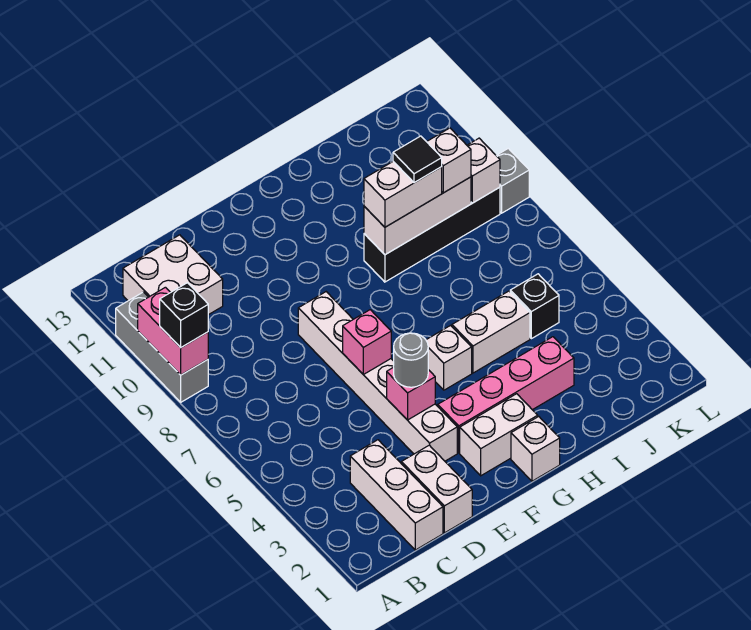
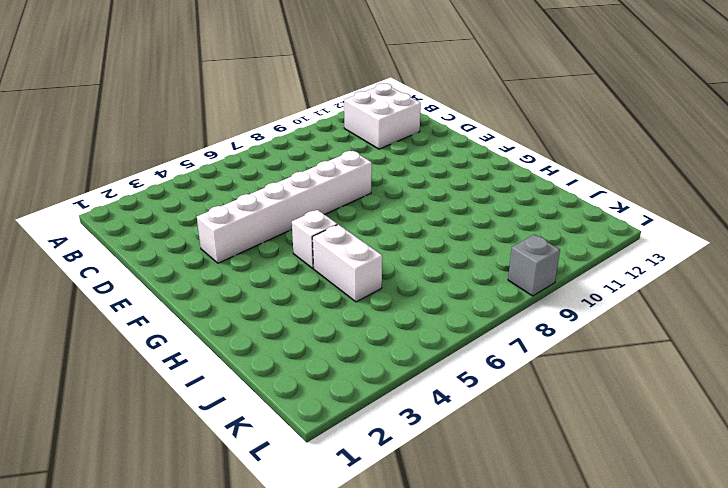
none -> grey 1x3 brick [116,292,208,402]
none -> white 1x3 brick [350,440,443,550]
none -> white 1x2 brick [401,445,472,533]

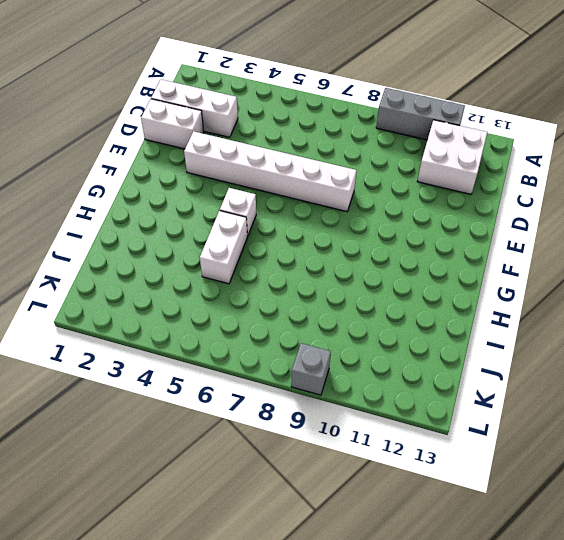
none -> white 1x2 brick [460,394,538,476]
none -> pink 1x4 brick [438,337,574,453]
none -> white 1x1 brick [511,416,560,481]

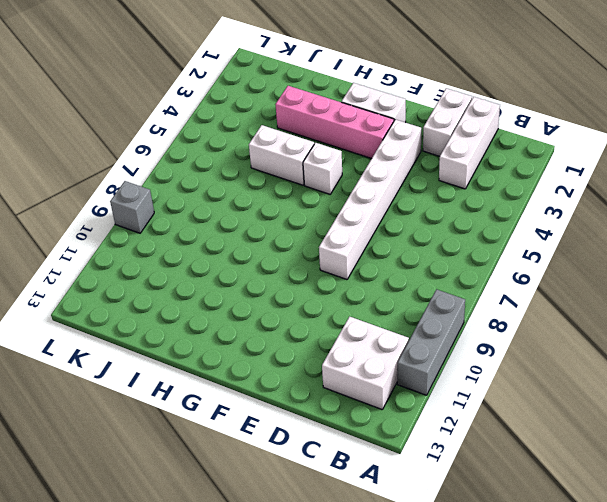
none -> white 1x1 brick [511,416,560,481]
none -> black 1x4 brick [364,187,500,282]
none -> black 1x1 brick [510,274,559,339]

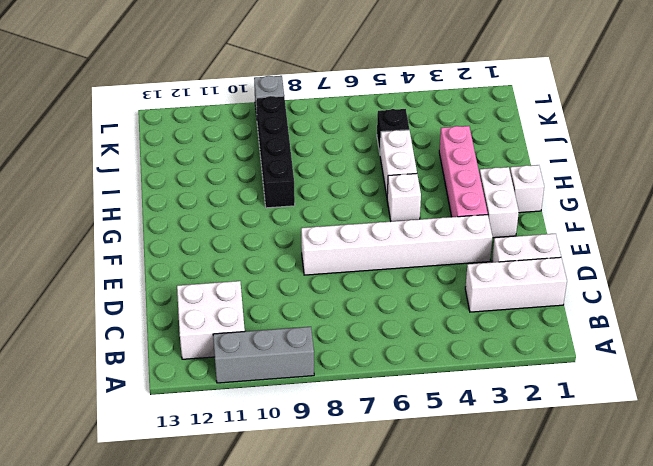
none -> pink 1x2 brick [138,287,208,375]
none -> pink 1x1 brick [387,367,435,420]
none -> pink 1x1 brick [343,310,391,374]

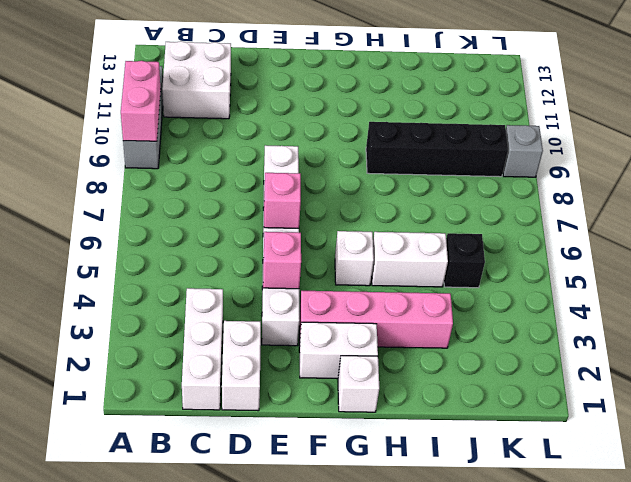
none -> white 1x3 brick [364,177,471,255]
none -> white 1x1 brick [467,138,500,203]
none -> black 1x1 brick [160,283,208,348]

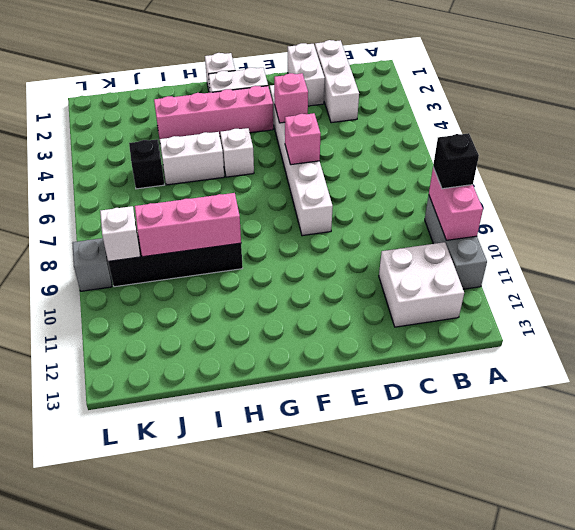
pink 1x3 brick [135,193,241,257] -> white 1x3 brick [364,177,471,255]
none -> grey 1x1 round brick [394,333,428,387]
none -> white 1x2 brick [364,162,442,227]
none -> white 1x1 brick [427,128,471,193]

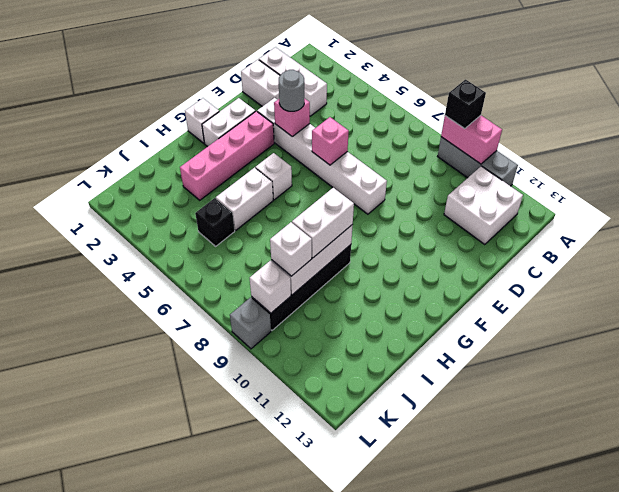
none -> black 1x1 tile [393,136,442,183]

